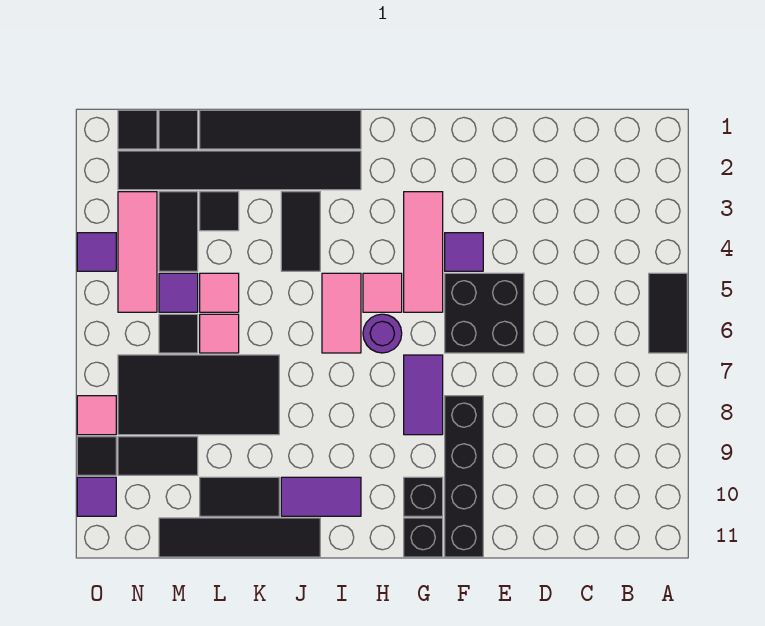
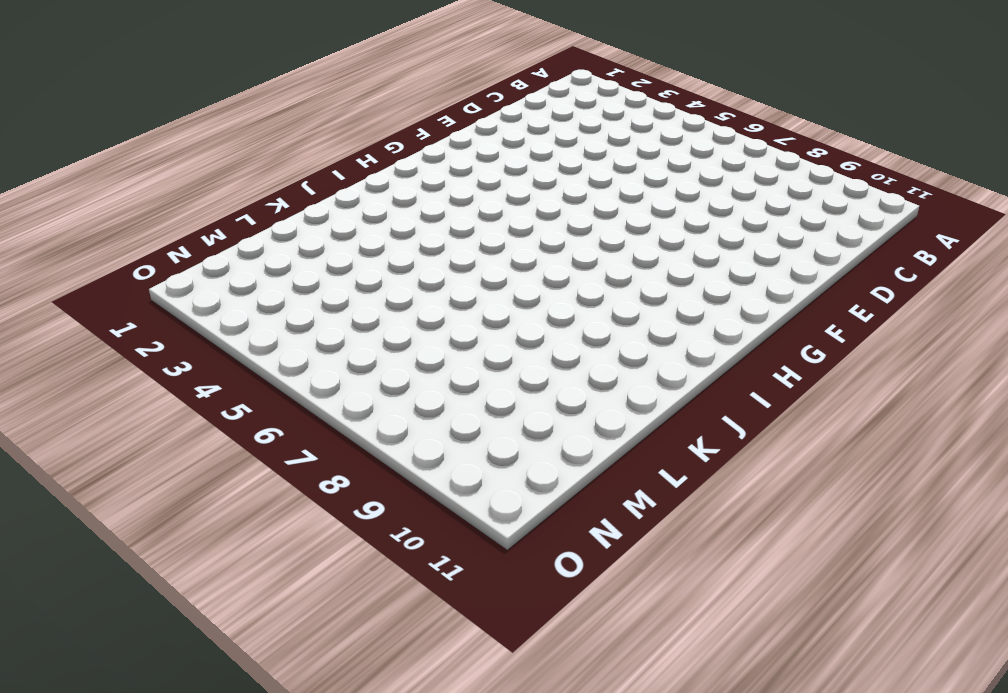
none -> black 1x2 tile [649,273,687,353]
none -> black 2x2 brick [445,273,524,353]
none -> purple 1x1 tile [445,233,483,271]
none -> black 1x4 brick [445,396,483,557]

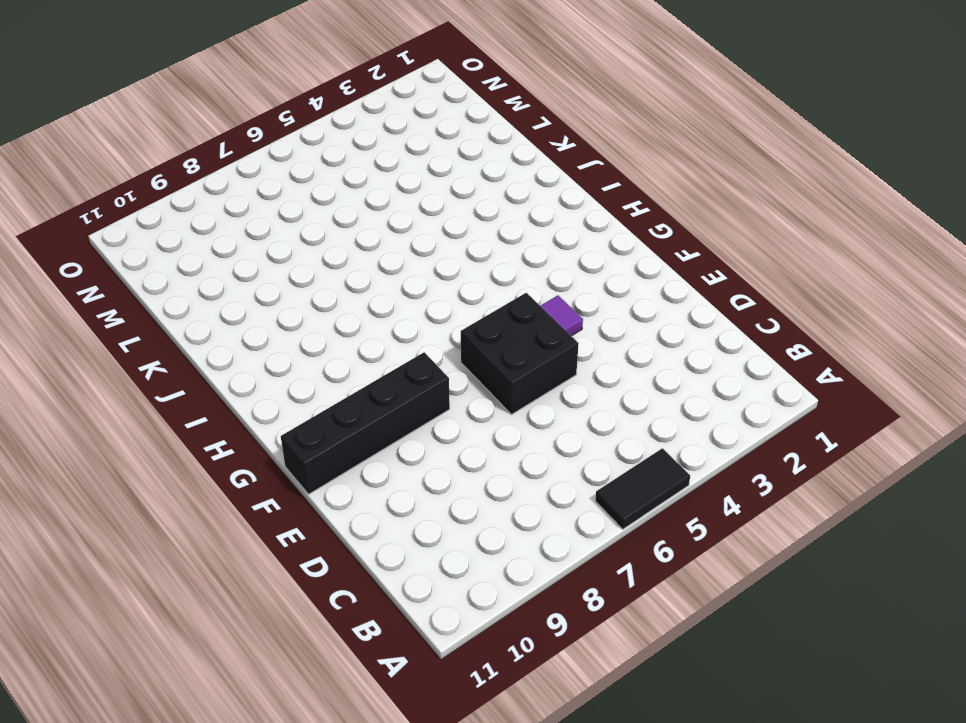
none -> pink 1x3 tile [404,192,443,312]
none -> purple 1x2 tile [404,355,443,435]
none -> black 1x1 brick [404,477,443,516]
none -> black 1x1 brick [404,518,443,557]

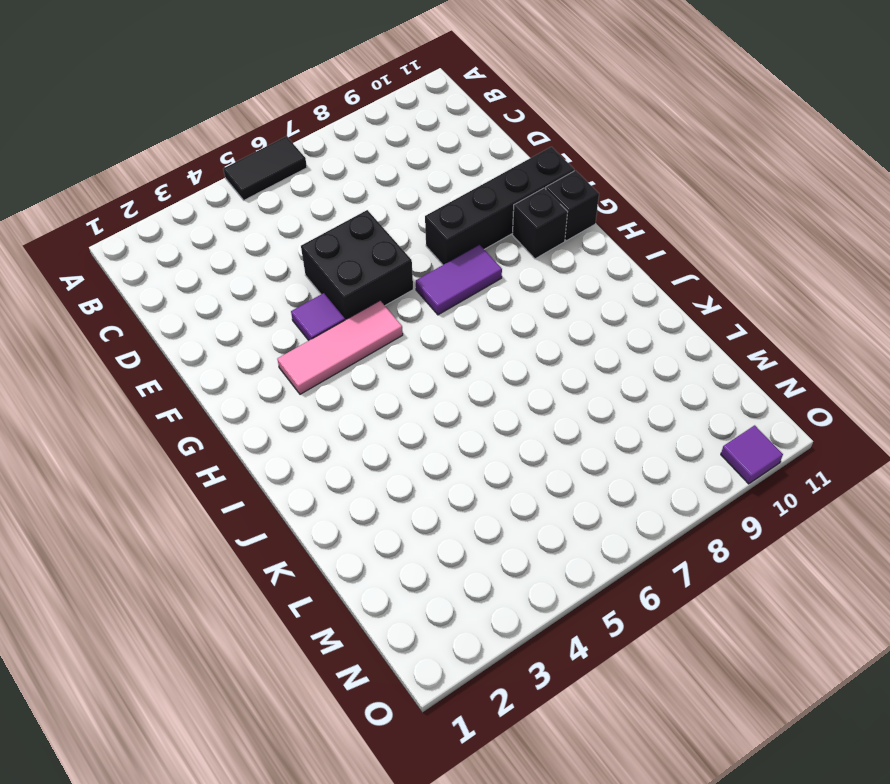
none -> pink 1x1 tile [363,273,402,312]
none -> purple 1x1 round brick [363,314,402,353]
none -> black 1x4 tile [200,110,361,149]
none -> black 1x6 tile [118,151,361,190]

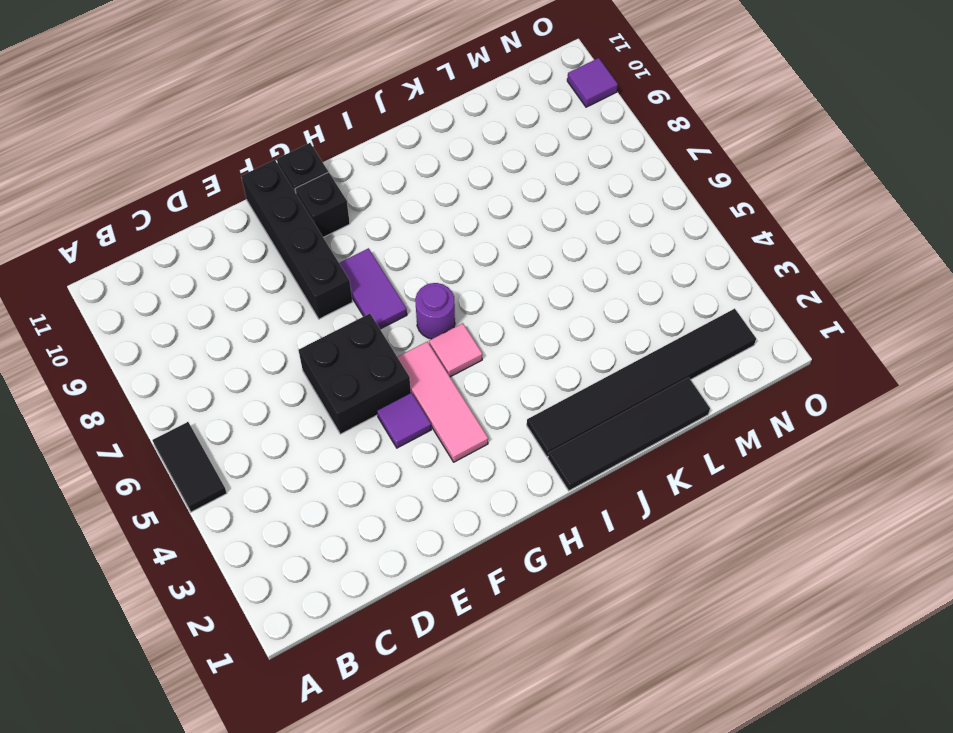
none -> pink 1x2 tile [322,273,361,353]
none -> purple 1x2 tile [281,477,361,516]
none -> black 1x2 tile [281,192,320,271]
none -> black 1x4 tile [159,518,320,557]

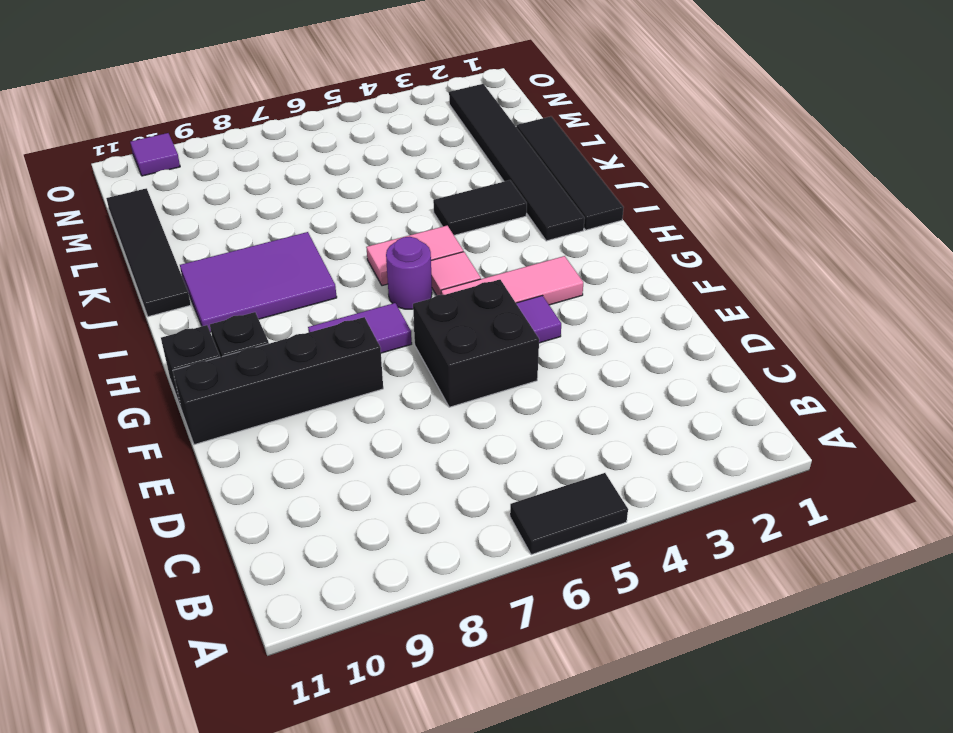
purple 2x3 tile [180,232,337,332] -> purple 1x2 tile [281,477,361,516]
none -> black 2x4 tile [118,355,279,435]
none -> black 1x2 tile [200,477,279,516]
none -> black 1x1 tile [200,192,239,231]
none -> pink 1x1 tile [200,273,239,312]

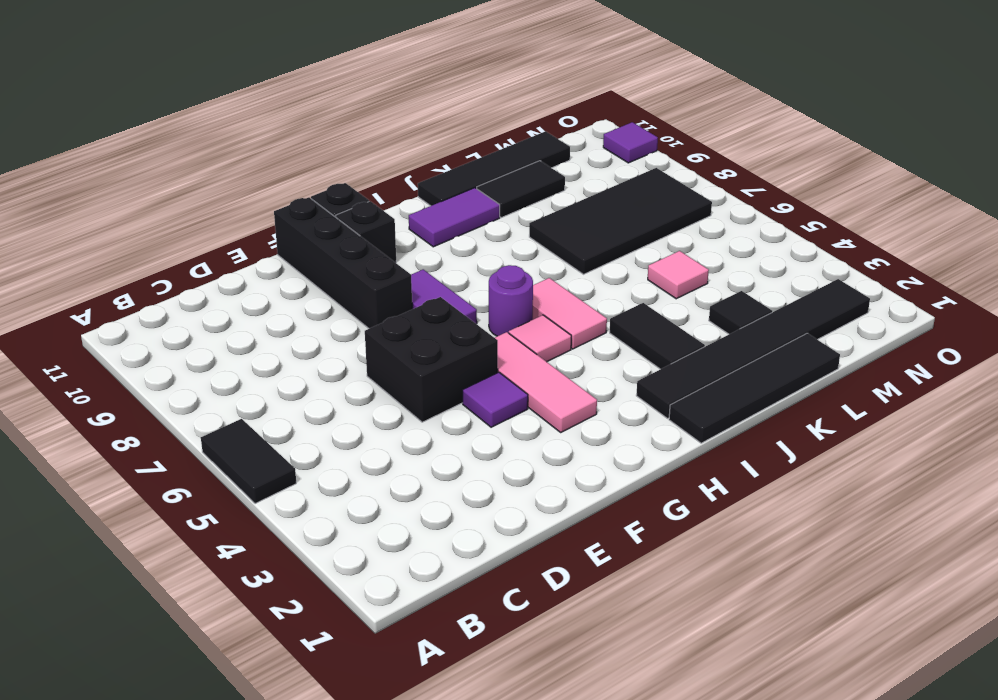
none -> pink 1x1 tile [200,314,239,353]
none -> black 1x1 tile [159,110,198,149]
none -> black 1x2 tile [159,192,198,271]
none -> purple 1x1 tile [159,273,198,312]

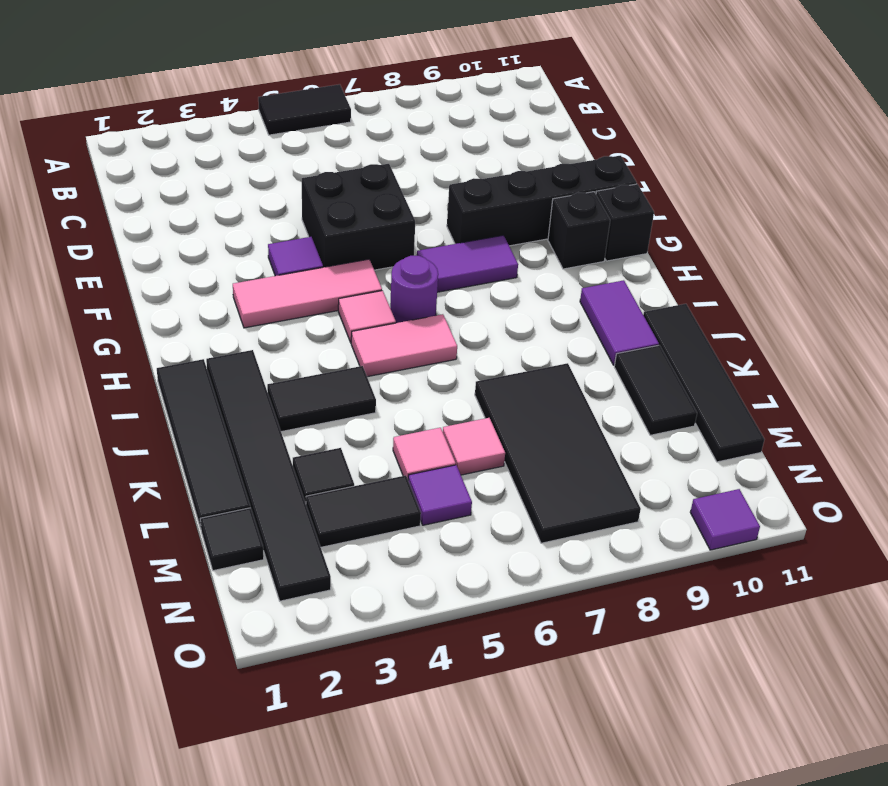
none -> black 1x1 tile [159,314,198,353]
none -> black 1x2 tile [118,437,198,475]
none -> black 1x1 tile [118,110,157,149]
none -> pink 1x3 tile [118,192,157,312]

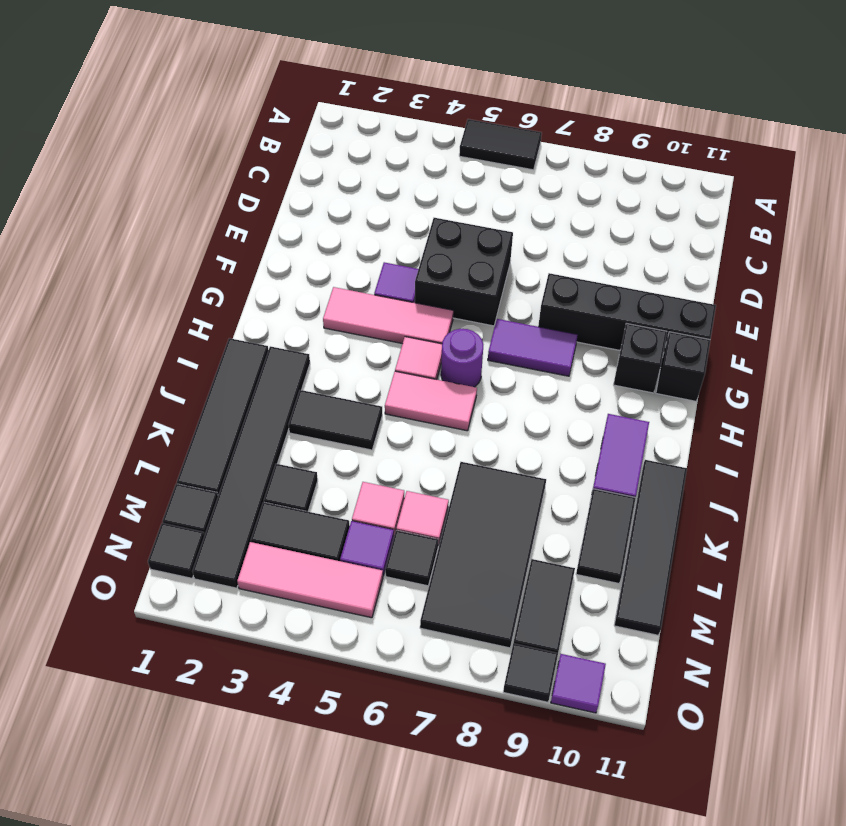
none -> purple 1x1 tile [77,233,116,271]
none -> pink 1x1 tile [77,396,116,435]

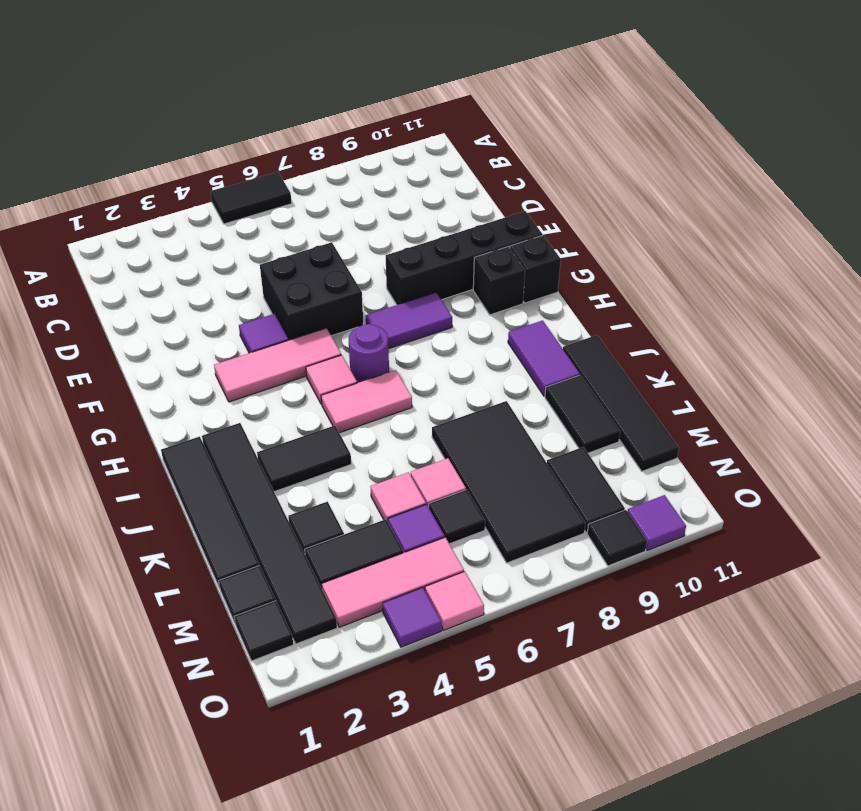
pink 1x1 tile [425,571,484,630] -> pink 1x1 tile moved to [77,396,116,435]

